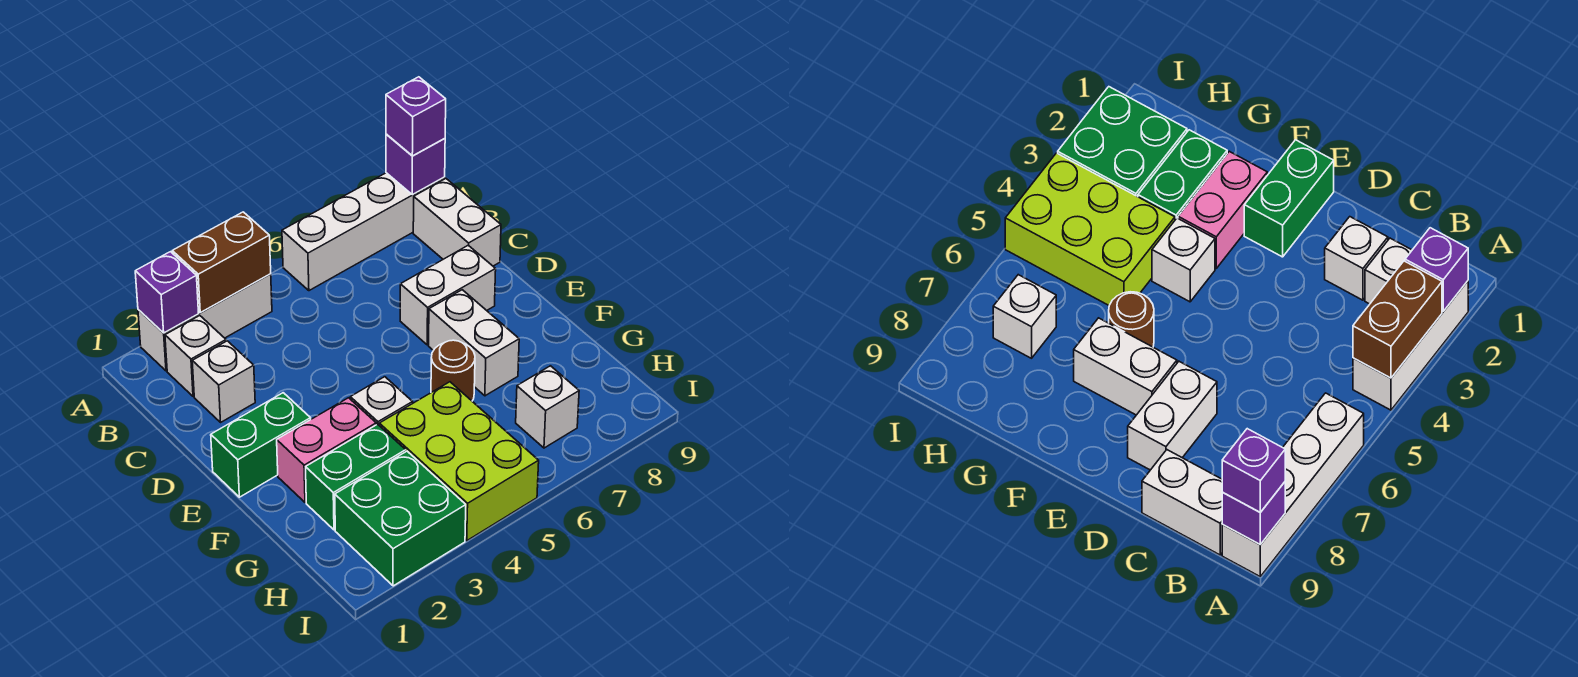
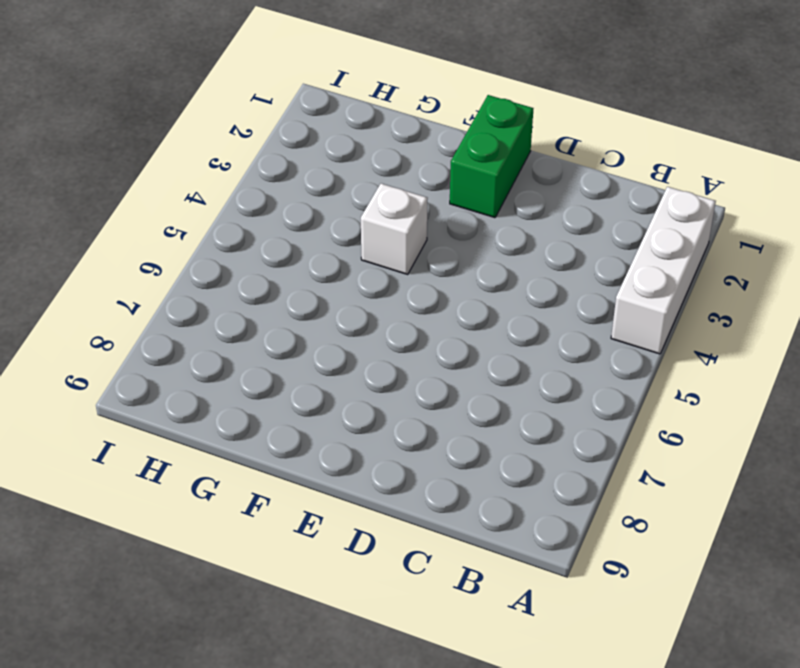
none -> white 1x4 brick [282,173,445,291]
none -> white 1x1 brick [165,316,226,397]
none -> white 1x2 brick [413,179,501,266]

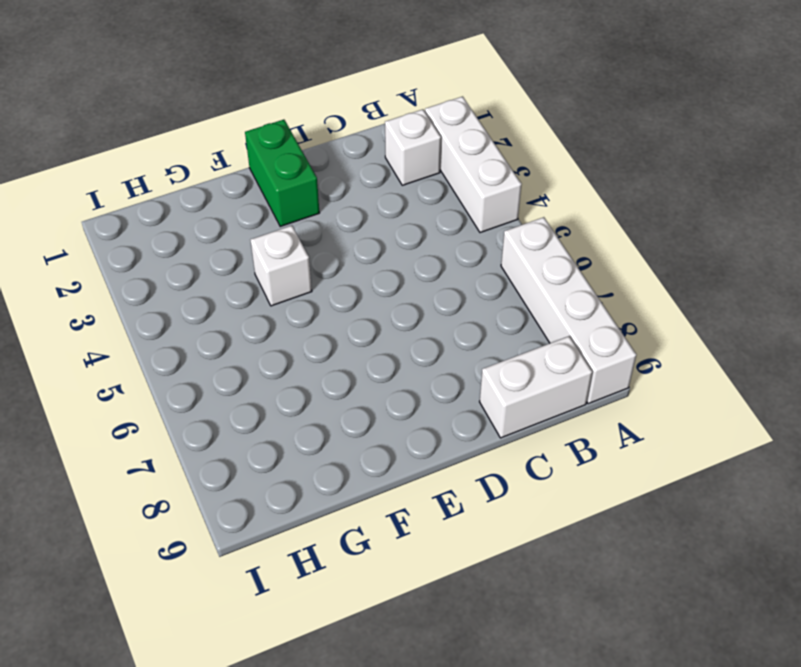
none -> white 1x1 brick [192,341,255,422]
none -> white 1x2 brick [400,245,496,345]
none -> white 1x2 brick [429,290,519,396]

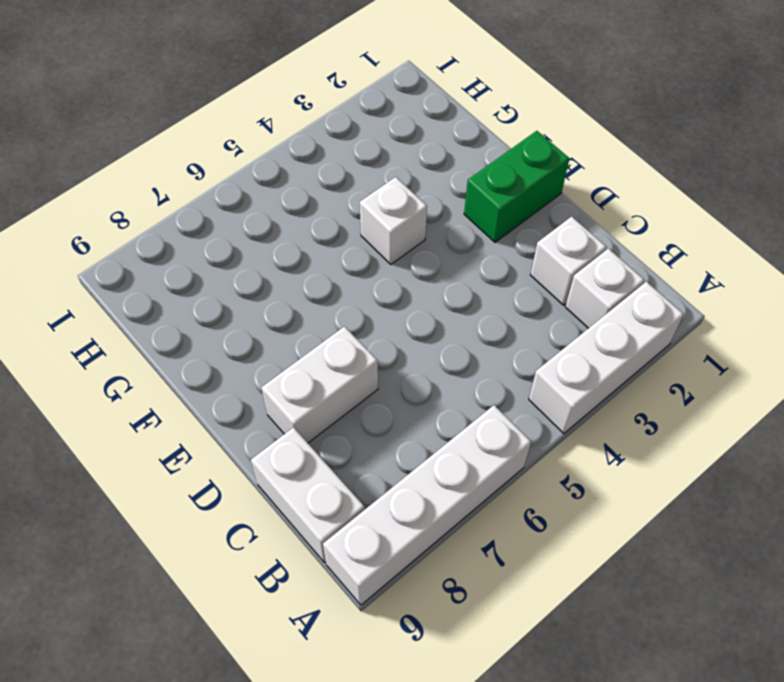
none -> white 1x2 brick [429,290,519,396]
none -> pink 1x2 brick [277,398,376,502]
none -> brown 1x1 round brick [431,340,475,401]

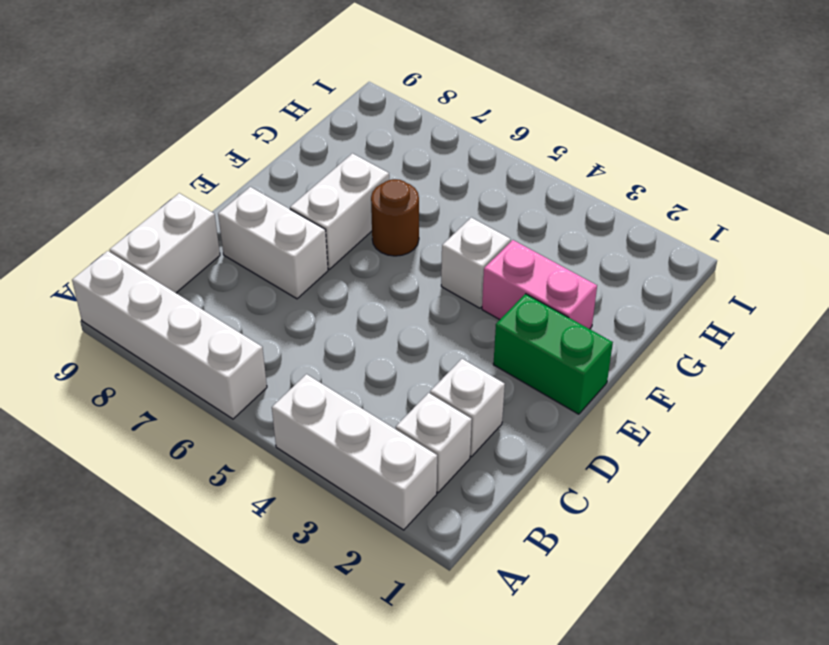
none -> green 1x2 brick [306,424,406,530]
none -> lime 2x3 brick [379,382,539,541]
none -> green 2x2 brick [335,451,466,586]

